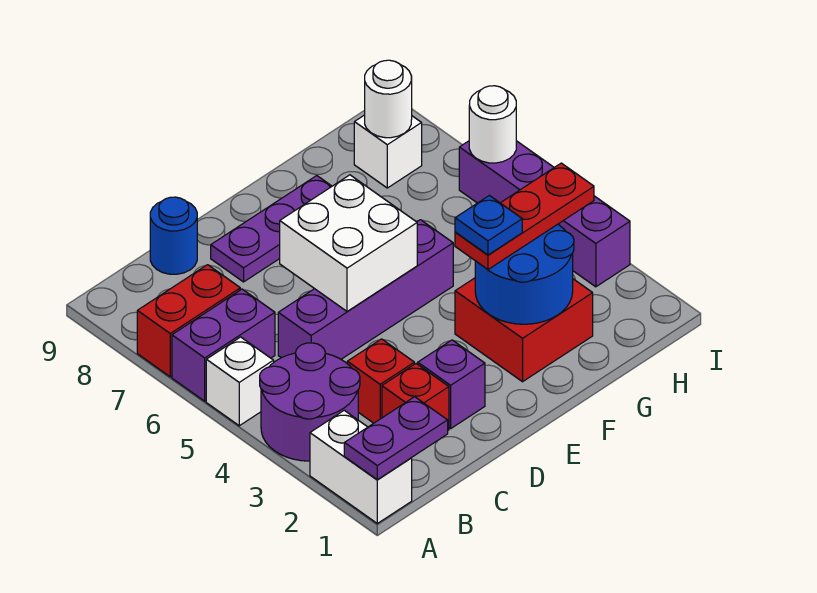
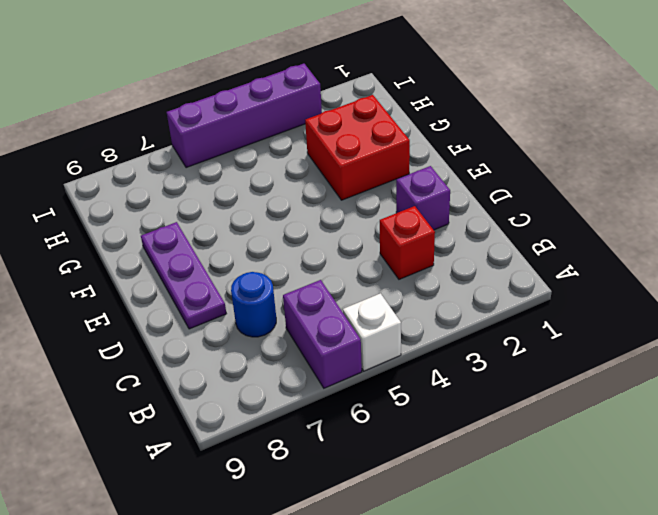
blue 1x1 round brick [231,272,276,337] -> blue 1x1 round brick moved to [150,197,197,274]
none -> white 1x2 brick [310,410,412,523]
none -> purple 2x2 round brick [260,343,360,461]
none -> red 1x2 brick [137,265,240,377]

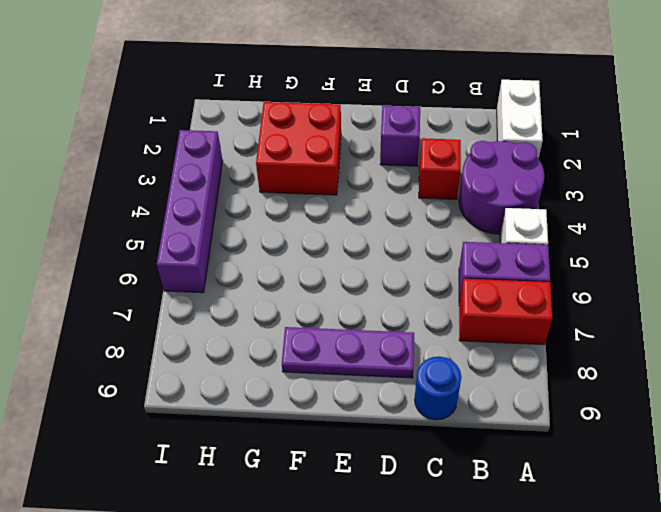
none -> red 1x1 brick [382,364,449,430]
none -> purple 1x4 brick [278,220,453,359]
none -> white 1x1 brick [354,115,422,188]

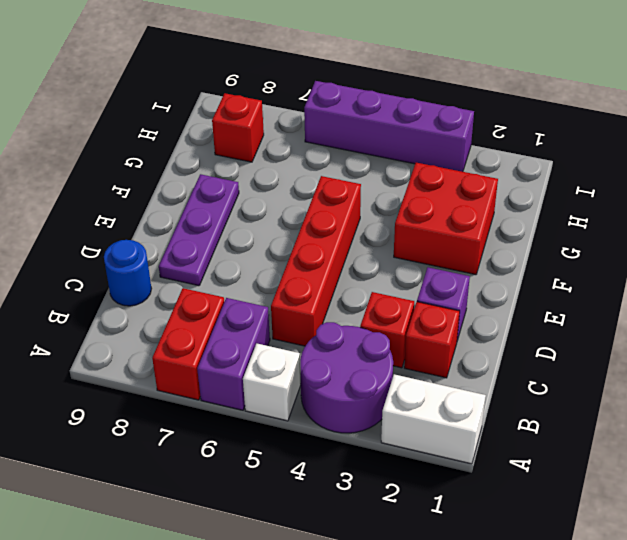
red 1x4 brick [271,176,361,346] -> purple 1x4 brick [278,220,453,359]
red 1x1 brick [212,93,264,162] -> white 1x1 brick [354,115,422,188]
none -> purple 1x2 plate [344,397,448,480]
none -> white 2x2 brick [280,175,417,311]
none -> blue 2x2 round brick [475,224,574,324]

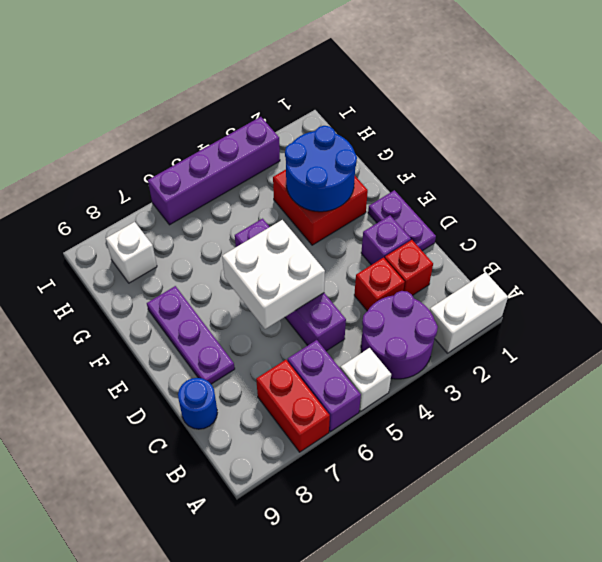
purple 1x2 plate [368,190,436,251] -> purple 1x2 plate moved to [344,397,448,480]
none -> white 1x1 round brick [365,60,412,138]
none -> white 1x1 round brick [469,86,516,163]
none -> red 1x3 plate [455,163,594,270]

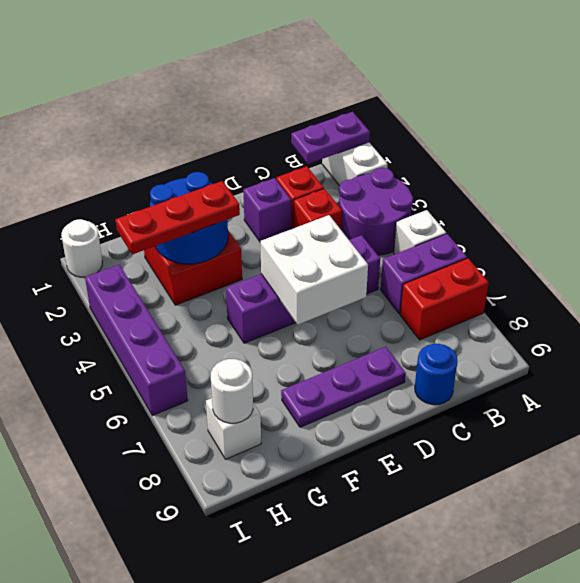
white 1x1 round brick [61,219,102,277] -> white 1x1 round brick moved to [469,86,516,163]
none -> blue 1x1 plate [455,196,522,255]

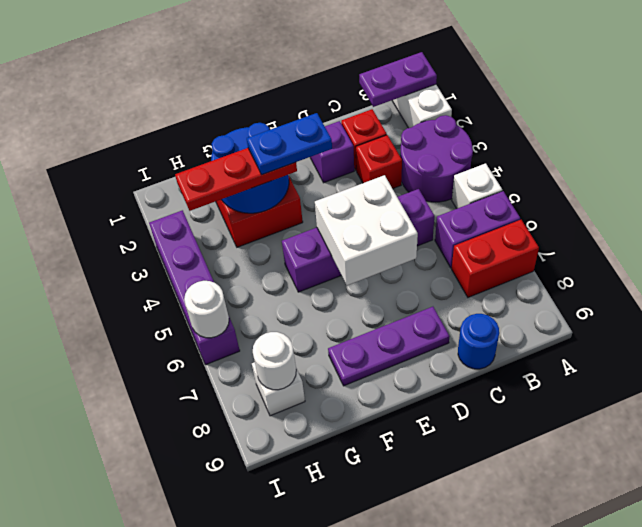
blue 1x2 plate [247,113,332,175] -> blue 1x1 plate [455,196,522,255]

